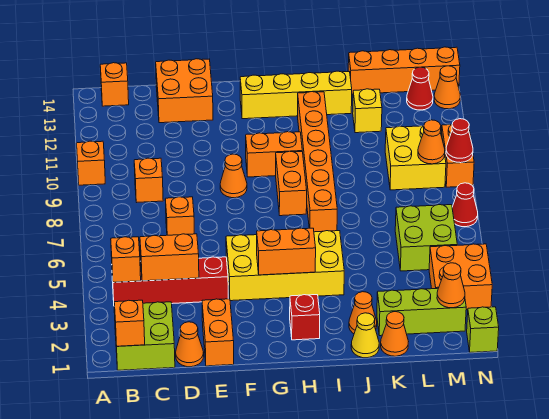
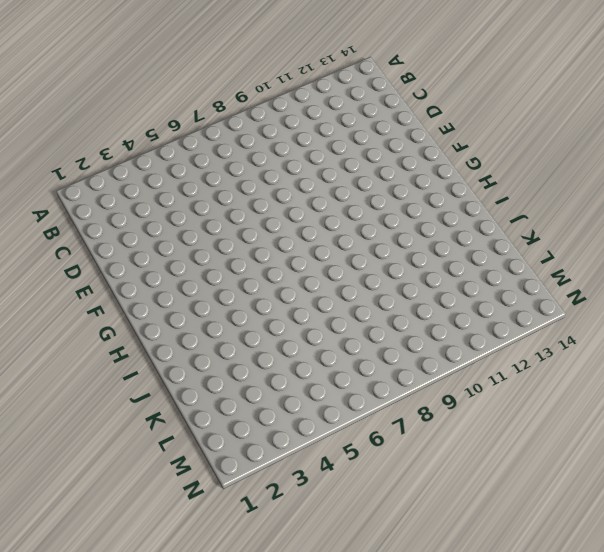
none -> orange 1x1 brick [77,141,105,185]
none -> lime 2x2 brick [114,302,175,370]
none -> red 1x4 brick [112,257,228,305]
none -> orange 1x1 brick [100,63,129,106]

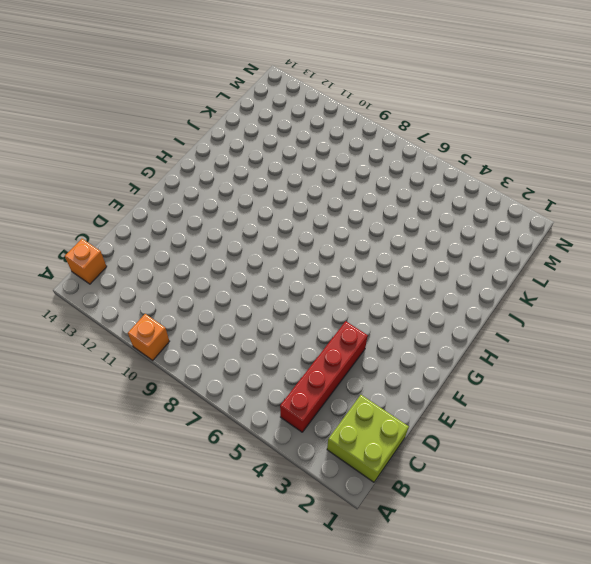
none -> orange 1x1 brick [134,158,163,202]
none -> orange 1x1 cone [176,322,204,367]
none -> orange 1x1 brick [165,197,194,235]
none -> orange 2x2 brick [156,59,213,123]

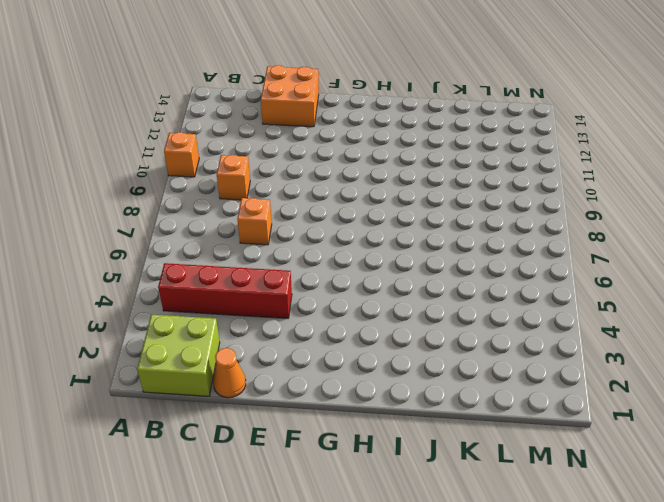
none -> orange 1x1 brick [100,63,129,106]
none -> orange 1x2 brick [202,299,234,366]
none -> yellow 2x4 brick [226,231,344,301]
none -> orange 1x1 cone [220,154,247,198]

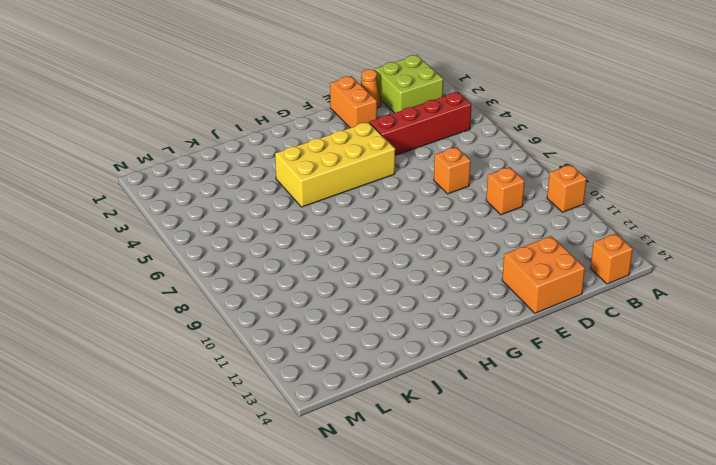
none -> orange 1x1 cone [220,154,247,198]
none -> orange 1x2 brick [246,132,302,177]
none -> yellow 1x4 brick [240,71,352,119]
none -> red 1x1 brick [290,295,320,340]

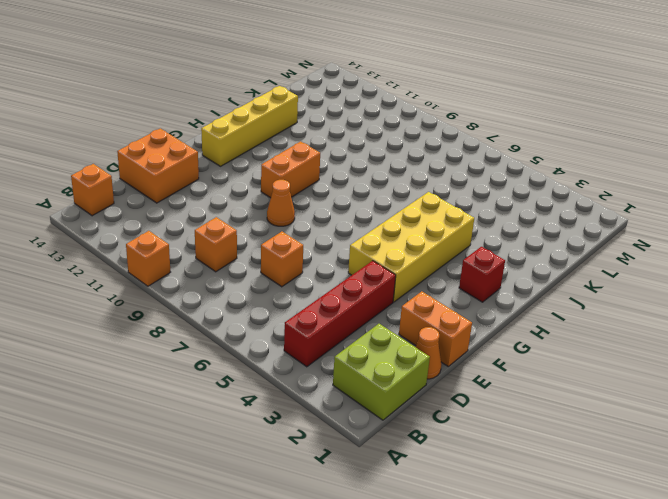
none -> orange 1x2 brick [276,151,307,216]
none -> orange 1x6 brick [298,92,337,232]
none -> yellow 1x1 cone [351,313,379,358]
none -> orange 1x1 cone [349,292,377,334]

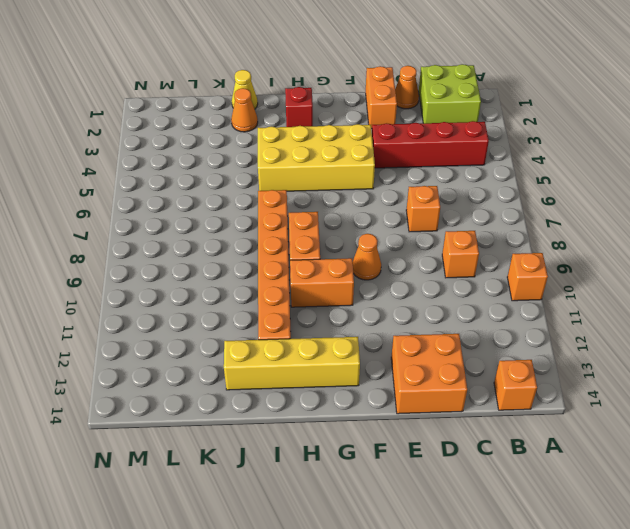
none -> orange 1x1 cone [381,312,409,356]
none -> lime 1x3 brick [377,288,466,336]
none -> yellow 1x1 brick [353,89,382,133]
none -> orange 1x4 brick [348,47,460,94]

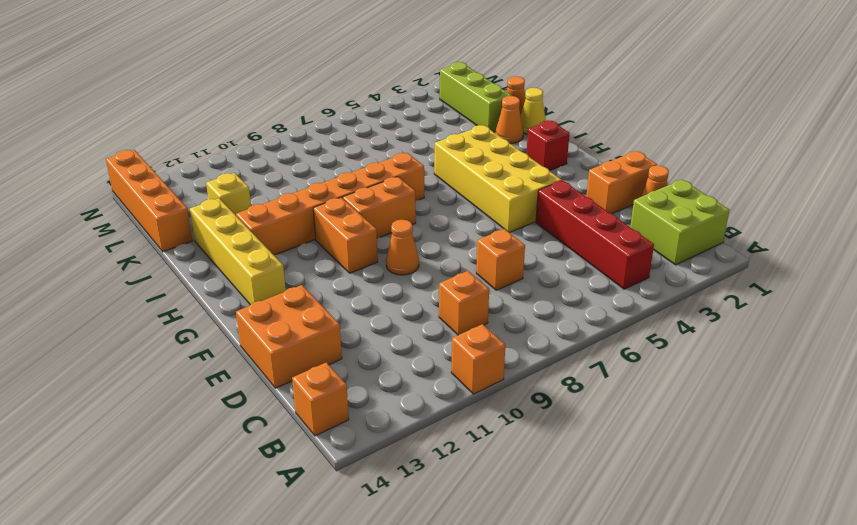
none -> lime 2x2 brick [395,205,457,271]
none -> yellow 2x2 brick [385,126,446,190]
none -> orange 2x2 brick [429,244,492,310]
none -> red 1x1 cone [407,67,433,110]

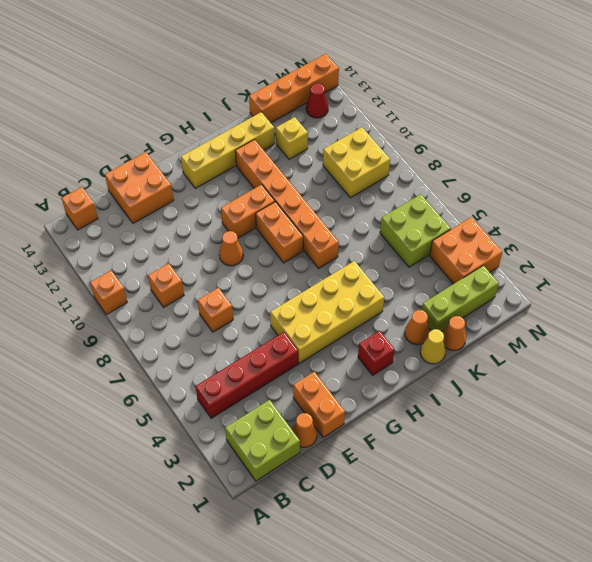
none -> lime 1x1 brick [467,307,499,352]
none -> red 1x1 cone [452,183,478,227]
none -> orange 1x2 brick [442,125,474,187]
none -> orange 1x1 cone [434,66,460,109]

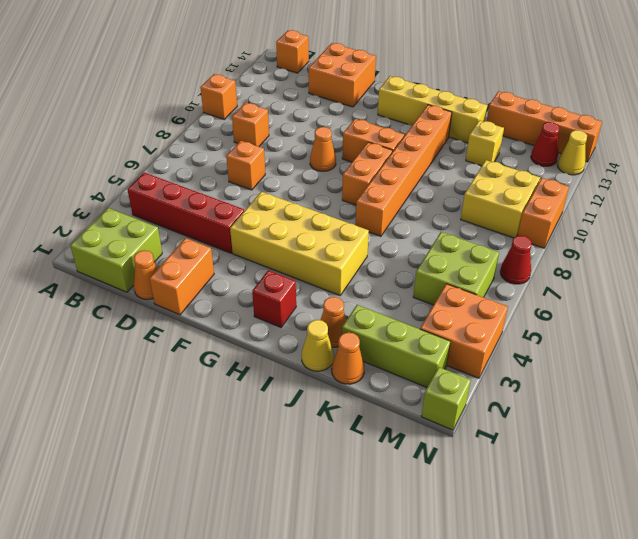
yellow 1x1 cone [557,130,587,175] -> orange 1x1 cone [434,66,460,109]
none -> orange 1x1 brick [114,300,145,346]
none -> orange 1x1 brick [111,237,141,282]
none -> orange 1x2 brick [140,234,199,281]
none -> orange 1x2 brick [257,228,316,275]

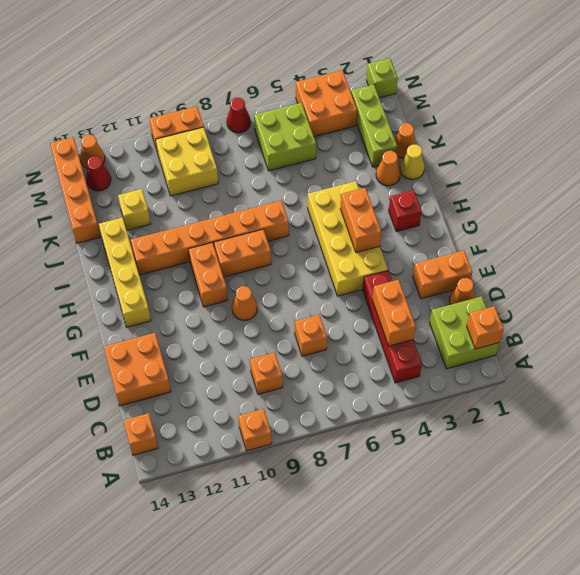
none -> orange 1x1 brick [111,237,141,282]
none -> orange 1x1 cone [437,263,465,308]
none -> orange 1x1 cone [418,120,445,164]
none -> red 1x1 cone [446,119,473,163]

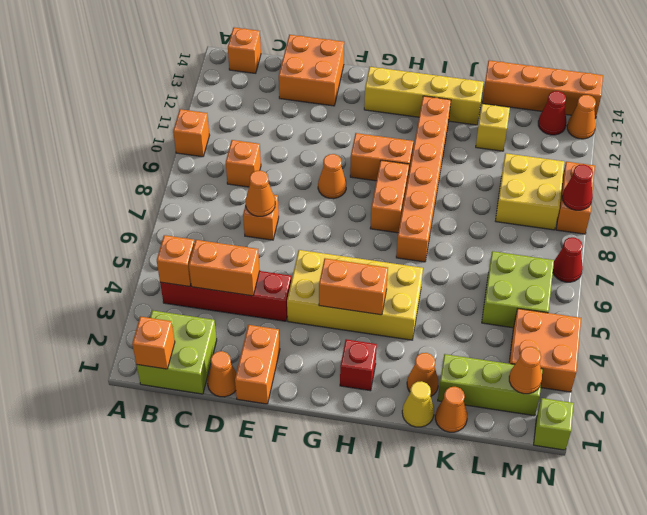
orange 1x1 cone [246,170,275,216] -> orange 1x1 cone moved to [418,120,445,164]

